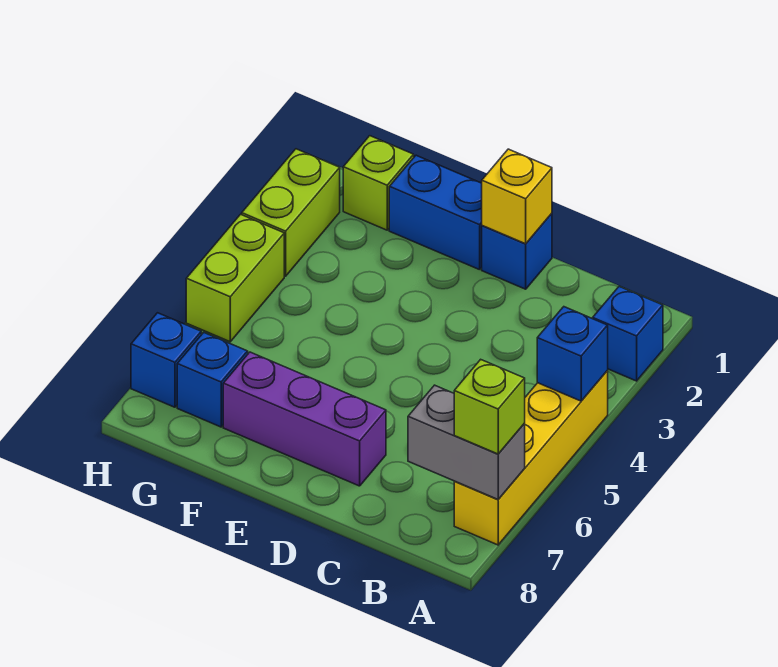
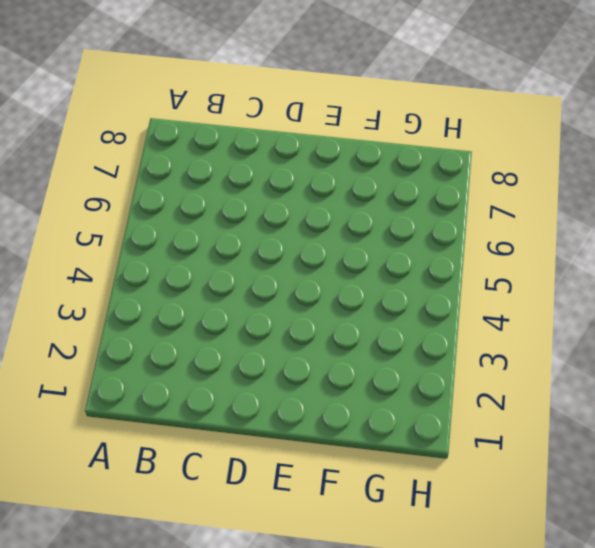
none -> blue 1x1 brick [593,286,663,381]
none -> yellow 1x4 brick [454,371,608,545]
none -> blue 1x1 brick [482,213,552,289]

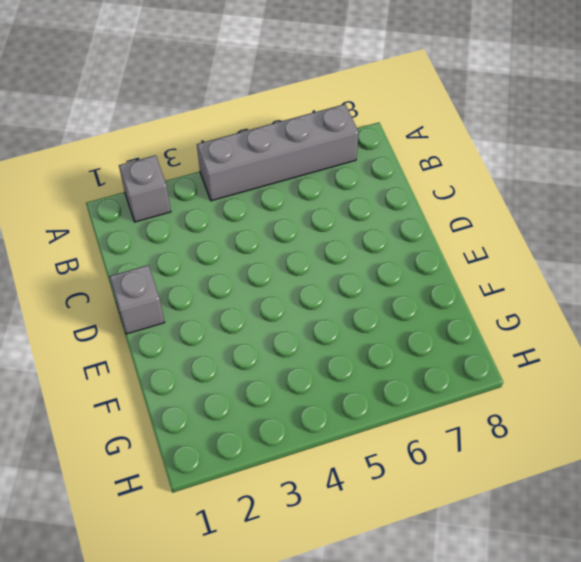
grey 1x1 brick [119,155,171,222] -> blue 1x1 brick [593,286,663,381]
grey 1x4 brick [197,104,359,201] -> yellow 1x4 brick [454,371,608,545]
grey 1x1 brick [109,265,165,334] -> blue 1x1 brick [482,213,552,289]
none -> purple 1x3 brick [223,352,386,486]
none -> blue 1x2 brick [389,155,482,270]
none -> lime 1x1 brick [343,136,414,230]

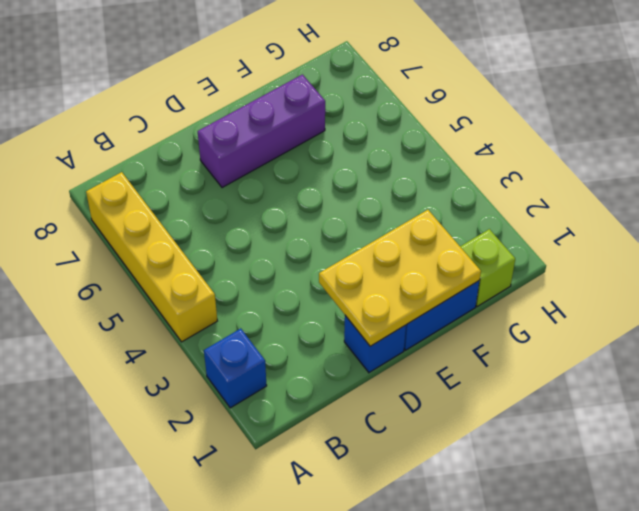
yellow 2x3 plate [319,210,481,346] -> yellow 1x1 brick [482,149,552,244]
none -> blue 1x1 brick [177,332,248,427]
none -> lime 1x2 brick [242,149,340,276]
none -> lime 1x2 brick [186,214,284,342]

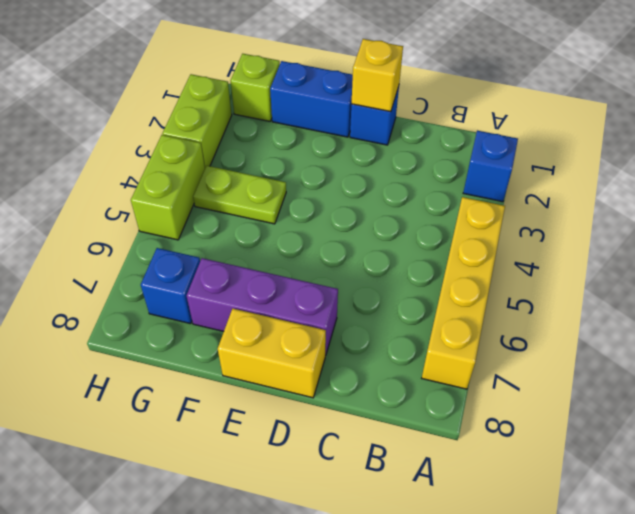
yellow 1x2 brick [218,309,326,398] -> none
lime 1x2 plate [193,166,286,224] -> none
none -> blue 1x1 brick [131,313,201,407]
none -> blue 1x1 brick [537,307,608,401]
none -> grey 1x2 brick [408,385,525,499]

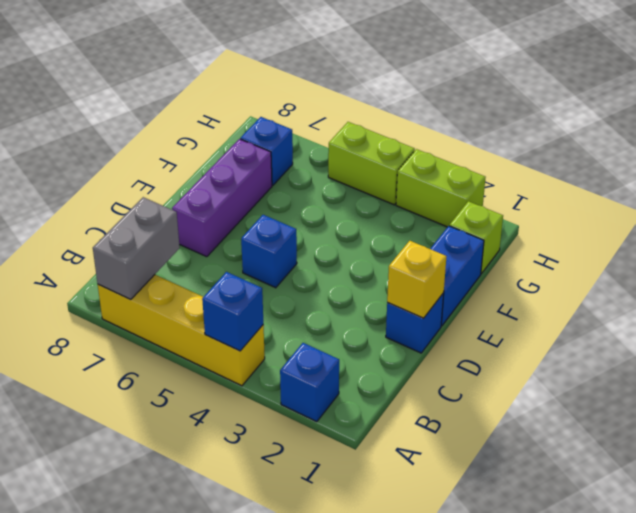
blue 1x1 brick [241,215,297,288] -> blue 1x1 brick moved to [131,313,201,407]
none -> lime 1x1 brick [454,359,525,454]

